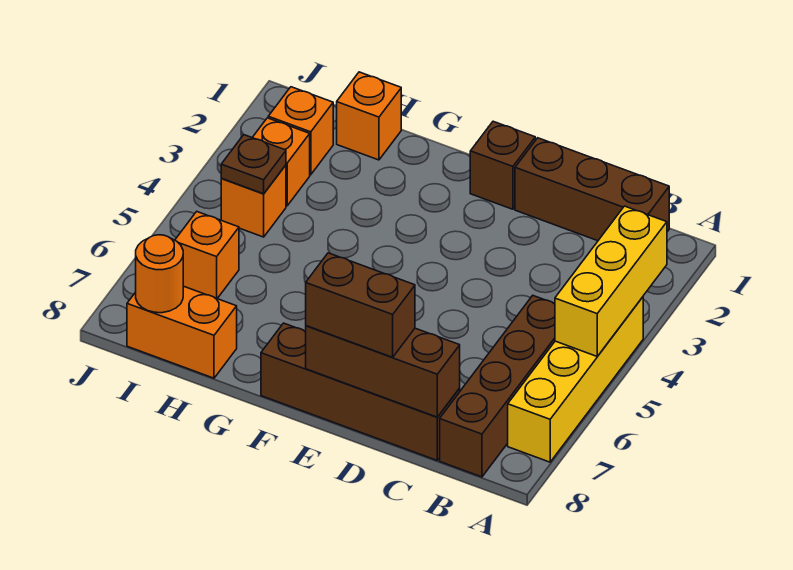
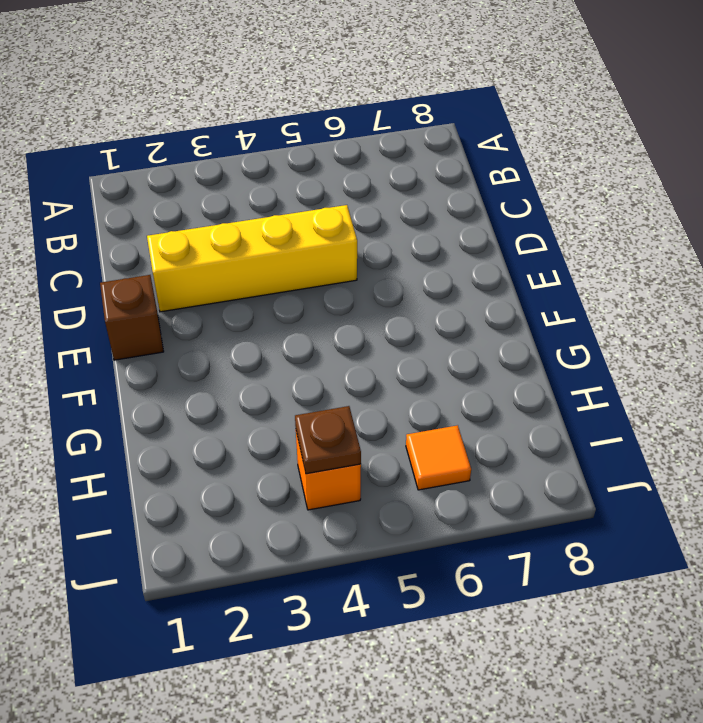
yellow 1x4 brick [147,205,357,312] -> yellow 1x4 brick moved to [508,297,643,462]
orange 1x1 tile [406,425,471,490] -> orange 1x1 brick [175,212,239,298]
none -> brown 1x3 brick [515,138,669,241]
none -> brown 1x4 brick [440,296,555,477]
none -> brown 1x4 brick [261,323,460,460]

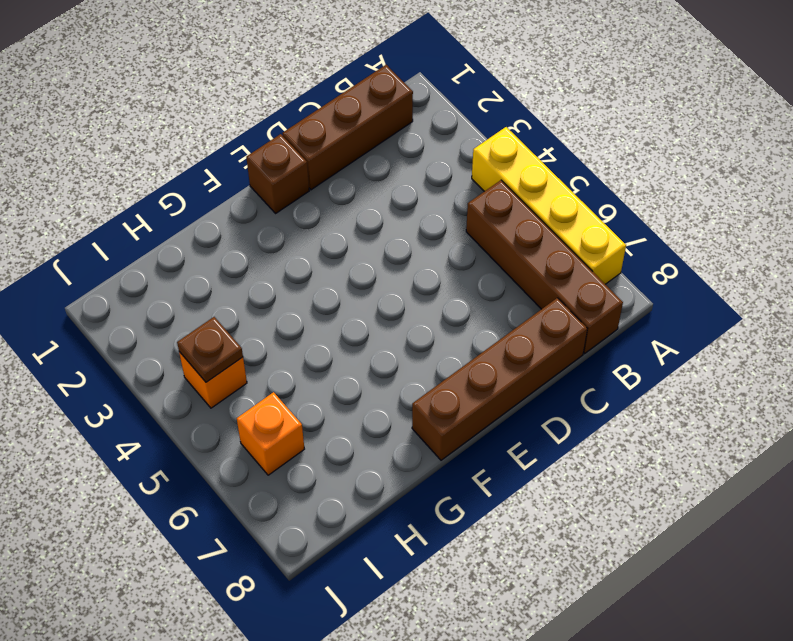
none -> orange 1x1 brick [337,72,401,160]
none -> orange 1x2 brick [127,286,237,378]
none -> orange 1x1 brick [268,87,333,175]

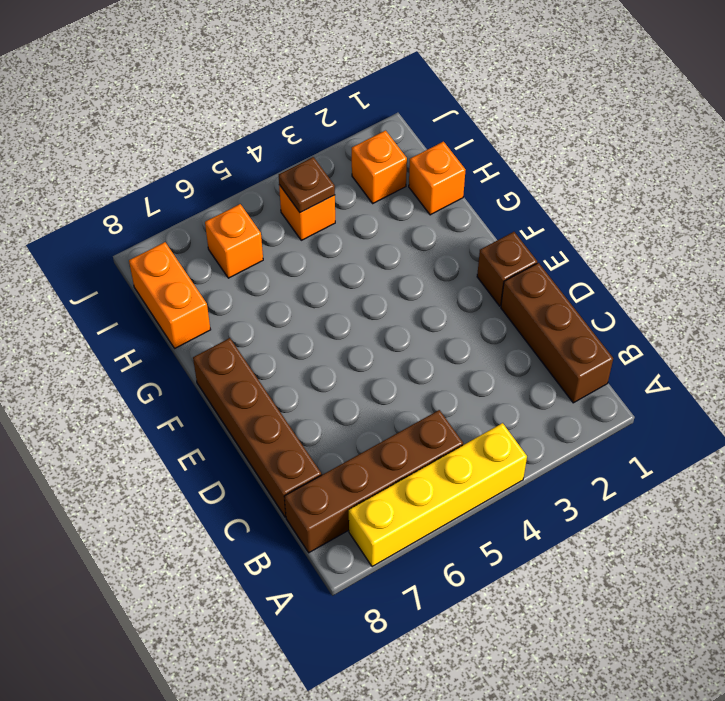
none -> orange 1x1 brick [252,118,310,206]
none -> yellow 1x3 brick [555,206,667,356]
none -> brown 1x3 brick [306,326,460,417]

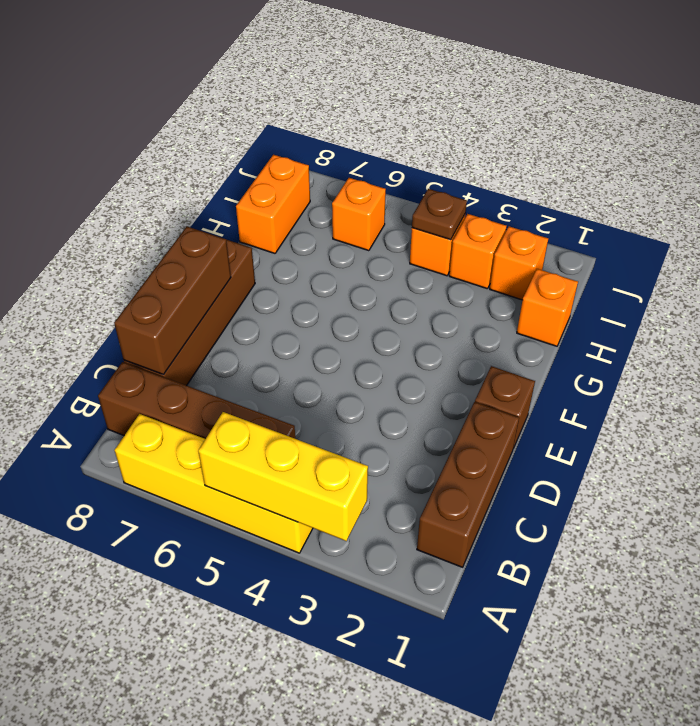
none -> orange 1x1 round brick [136,235,183,313]
none -> brown 1x2 brick [306,253,415,357]

